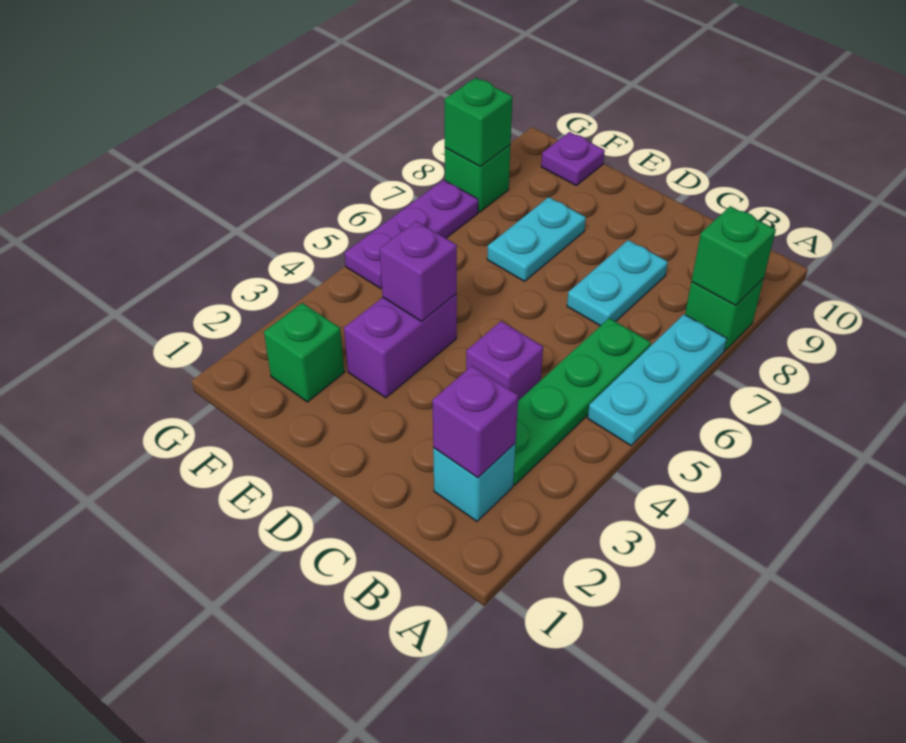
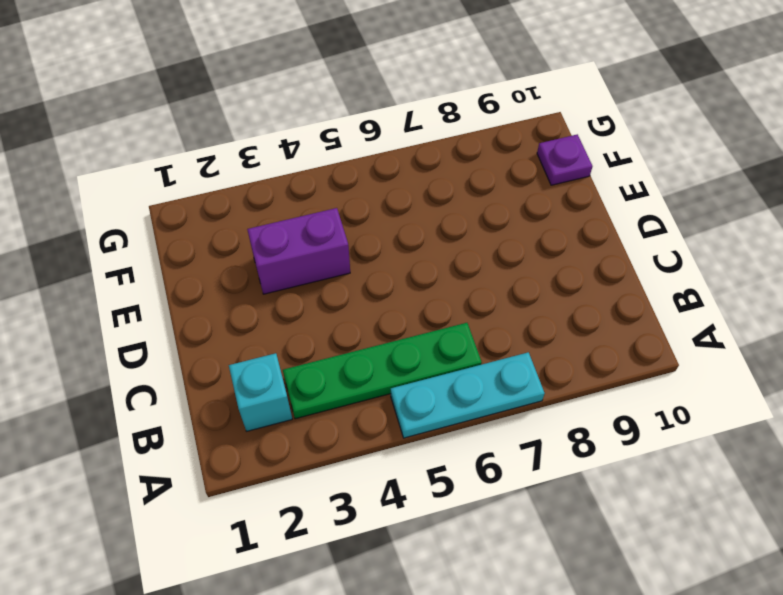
none -> green 1x1 brick [685,279,763,351]
none -> purple 1x1 brick [466,321,543,401]
none -> cyan 1x2 plate [567,240,668,326]

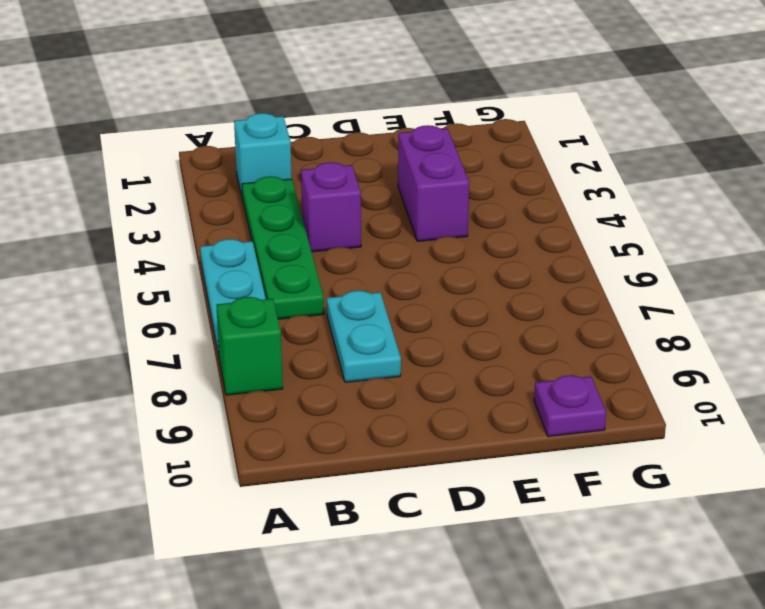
none -> cyan 1x2 plate [487,197,586,281]
none -> green 1x1 brick [264,303,344,402]
none -> purple 1x3 plate [345,180,478,288]

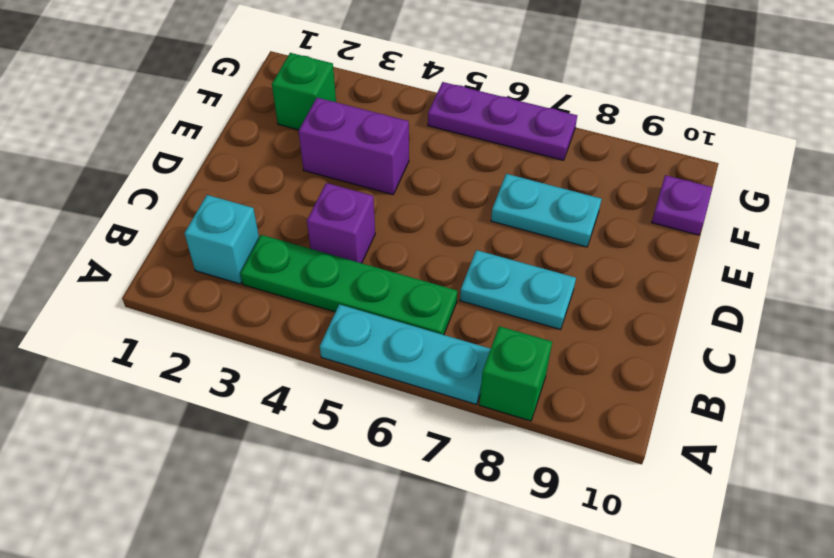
none -> green 1x1 brick [445,145,510,212]
none -> green 1x1 brick [691,206,776,305]
none -> purple 1x1 brick [432,366,518,478]

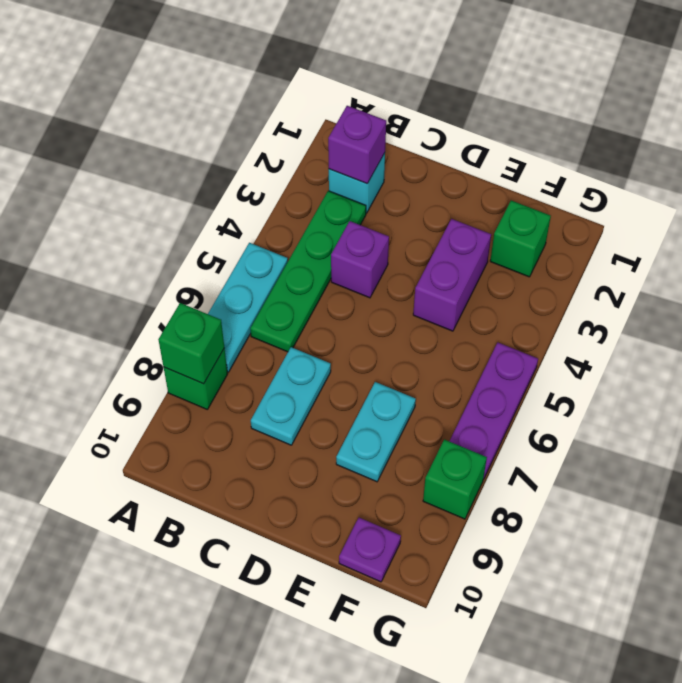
none -> purple 1x1 brick [380,221,457,321]
none -> green 1x1 brick [444,78,513,167]

